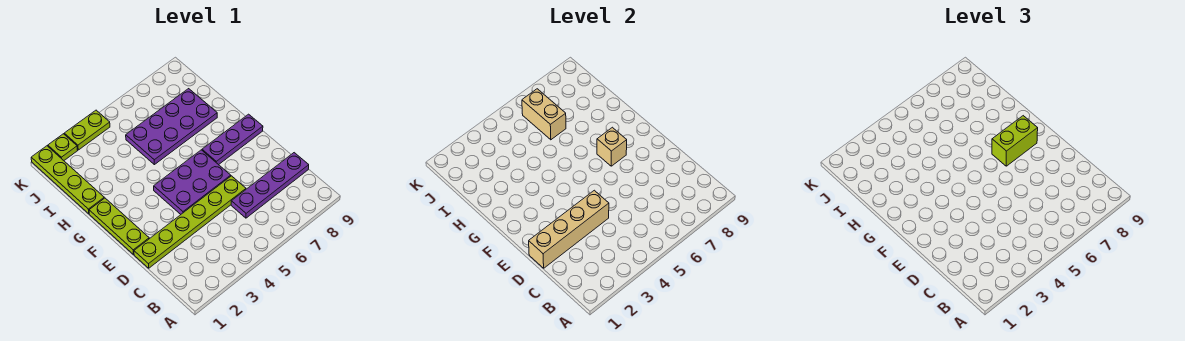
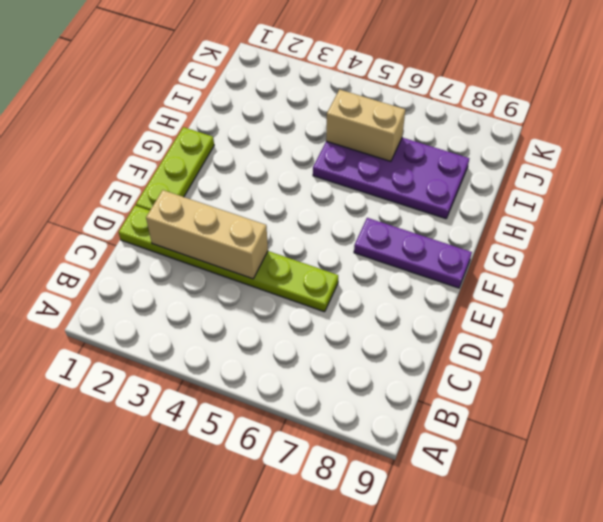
tan 1x3 brick [146,190,268,279] -> tan 1x4 brick [529,190,609,268]
tan 1x2 brick [326,90,405,161] -> tan 1x2 brick turned to [522,89,566,140]
none -> purple 1x4 plate [231,153,309,218]
none -> purple 2x3 plate [154,150,231,214]
none -> lime 1x4 plate [31,146,104,214]

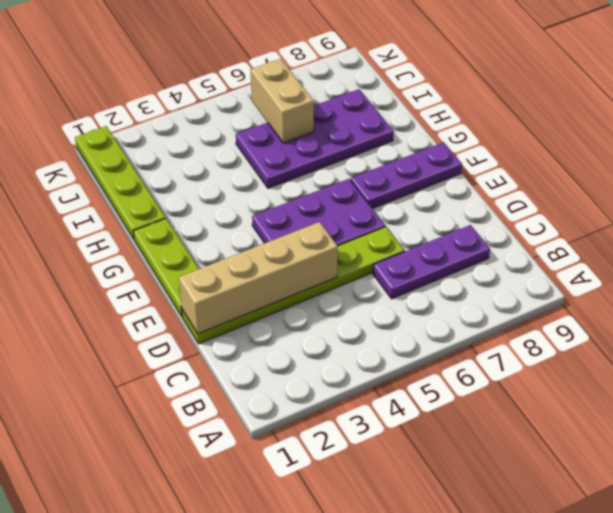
purple 1x3 plate [373,225,490,299] -> purple 1x4 plate [231,153,309,218]
none -> lime 1x1 plate [48,134,78,160]
none -> lime 1x2 plate [64,110,110,150]
none -> tan 1x1 brick [597,127,627,166]

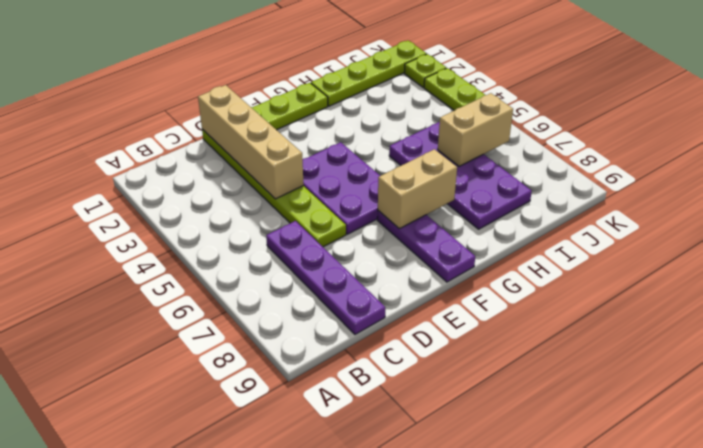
tan 1x2 brick [378,149,457,229] -> tan 1x1 brick [597,127,627,166]
none -> lime 1x2 brick [992,116,1038,166]

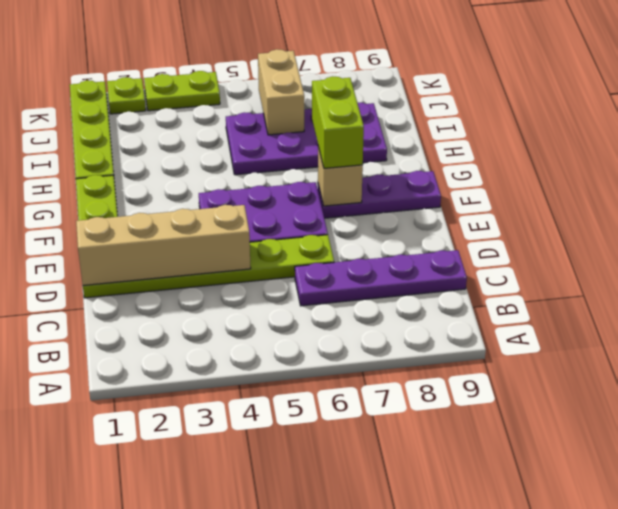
lime 1x2 brick [312,77,364,168] -> lime 1x2 brick turned to [992,116,1038,166]

